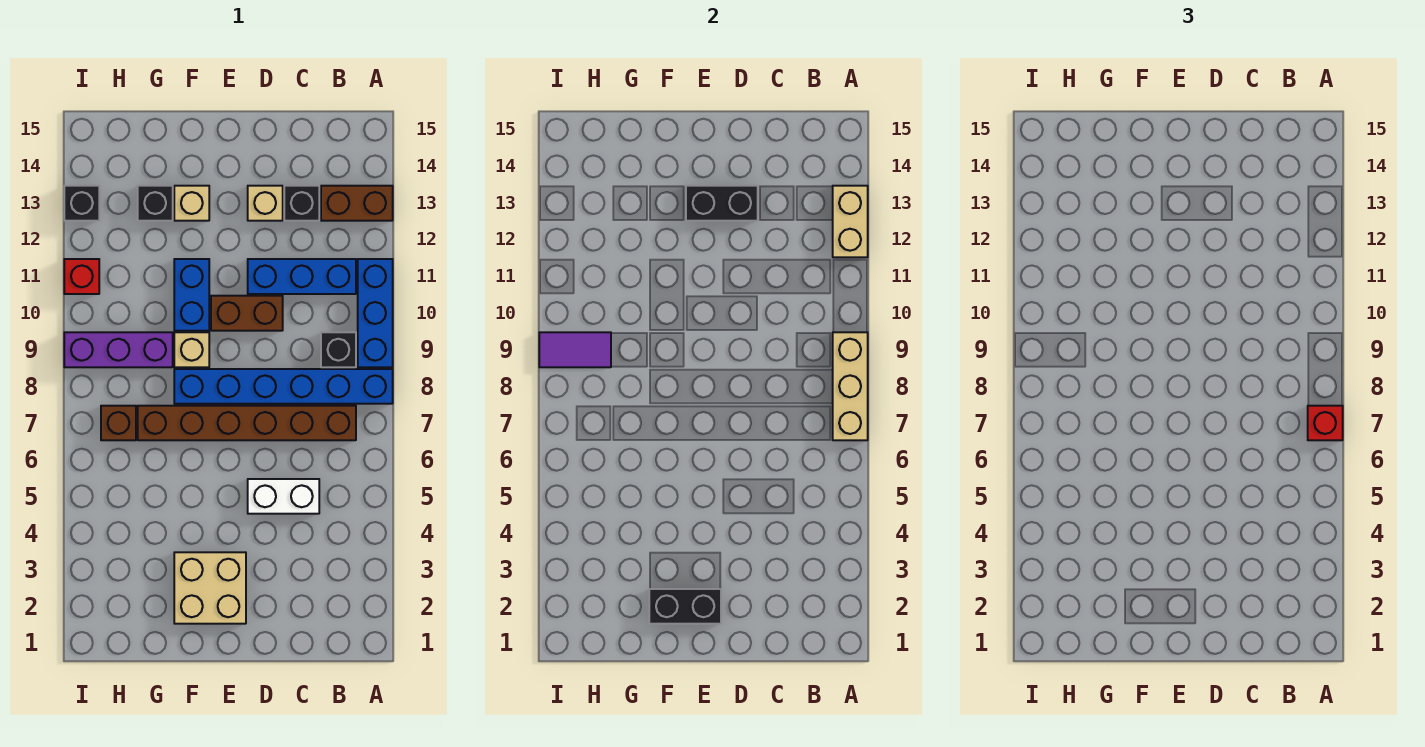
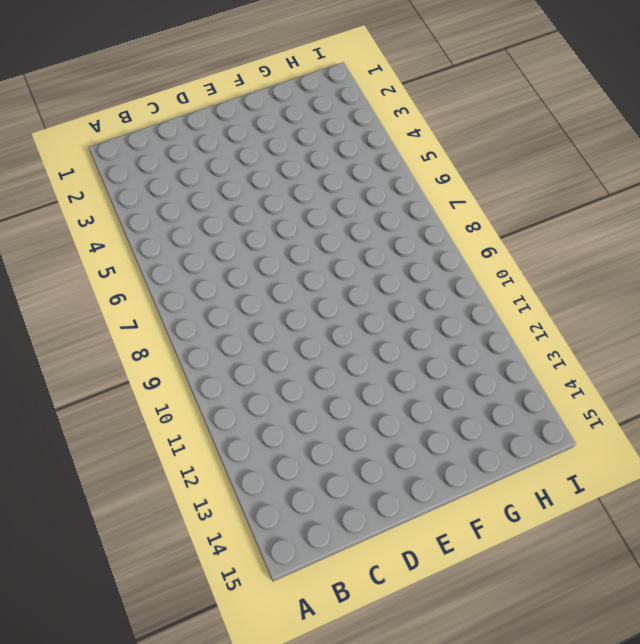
none -> blue 1x6 brick [174,369,393,404]
none -> blue 1x3 brick [358,259,393,367]
none -> brown 1x2 brick [321,186,393,221]

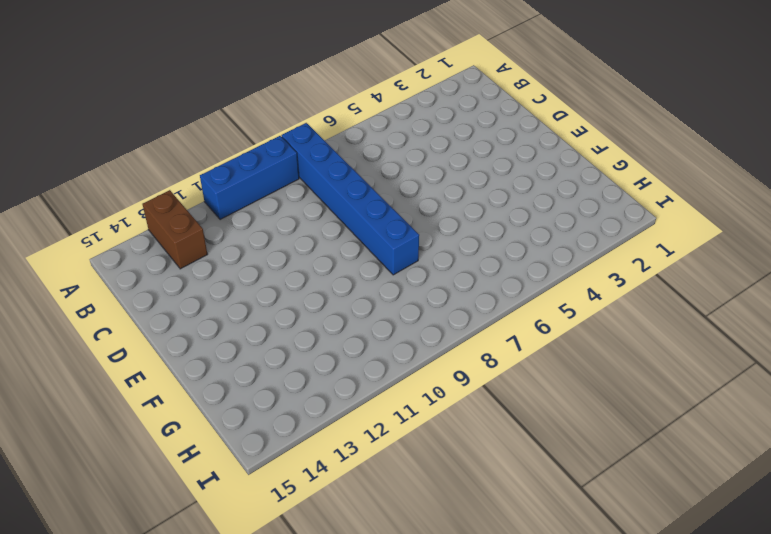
none -> brown 1x6 brick [138,406,356,440]
none -> black 1x1 brick [321,332,356,367]
none -> blue 1x3 brick [248,259,356,294]

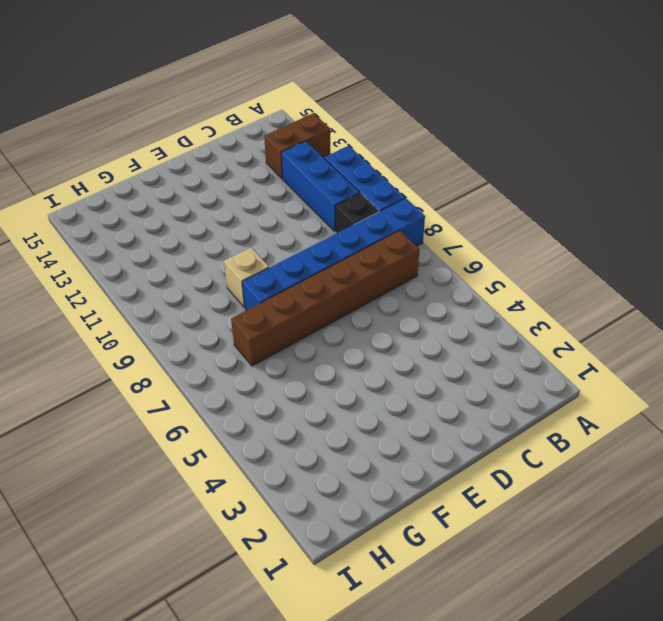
blue 1x3 brick [281,141,360,231] -> blue 1x3 brick turned to [248,259,356,294]
none -> white 1x2 brick [248,479,319,514]
none -> black 1x1 brick [284,186,319,221]
none -> brown 1x2 brick [211,296,283,331]

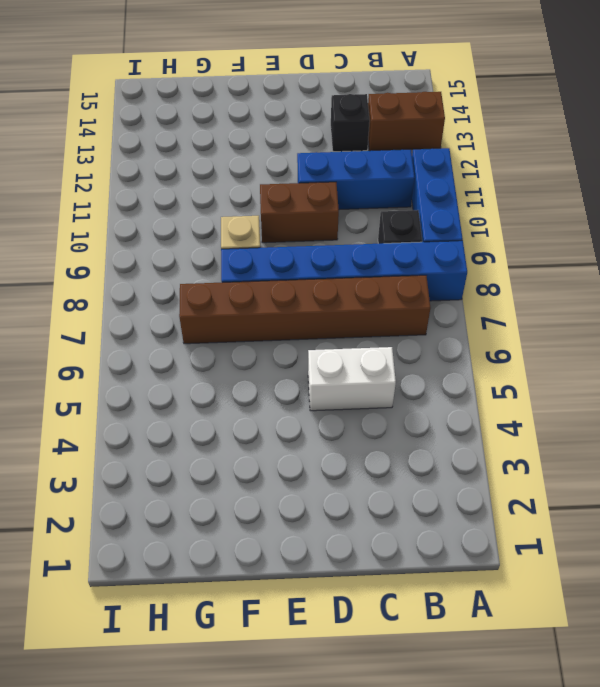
none -> tan 1x1 brick [248,186,283,221]
none -> tan 2x2 brick [174,552,246,624]
none -> blue 1x2 brick [174,259,209,331]

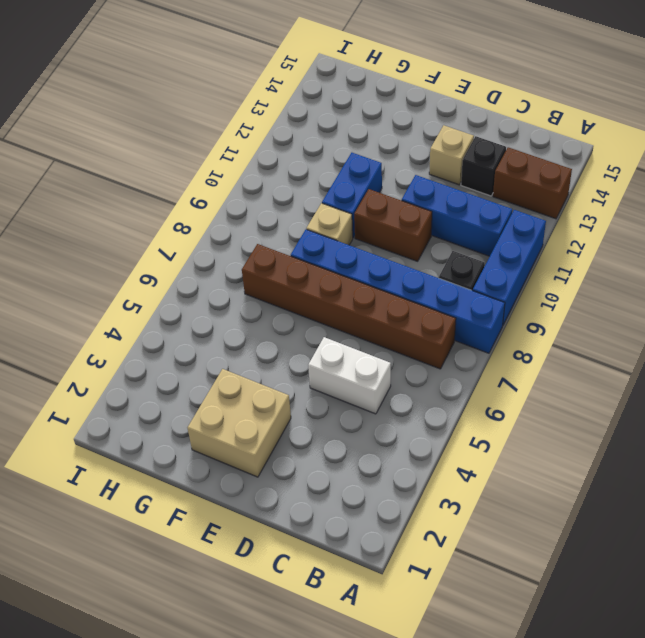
none -> tan 1x1 brick [174,186,209,221]
none -> purple 1x3 brick [64,332,173,367]
none -> black 1x1 brick [138,186,173,221]

